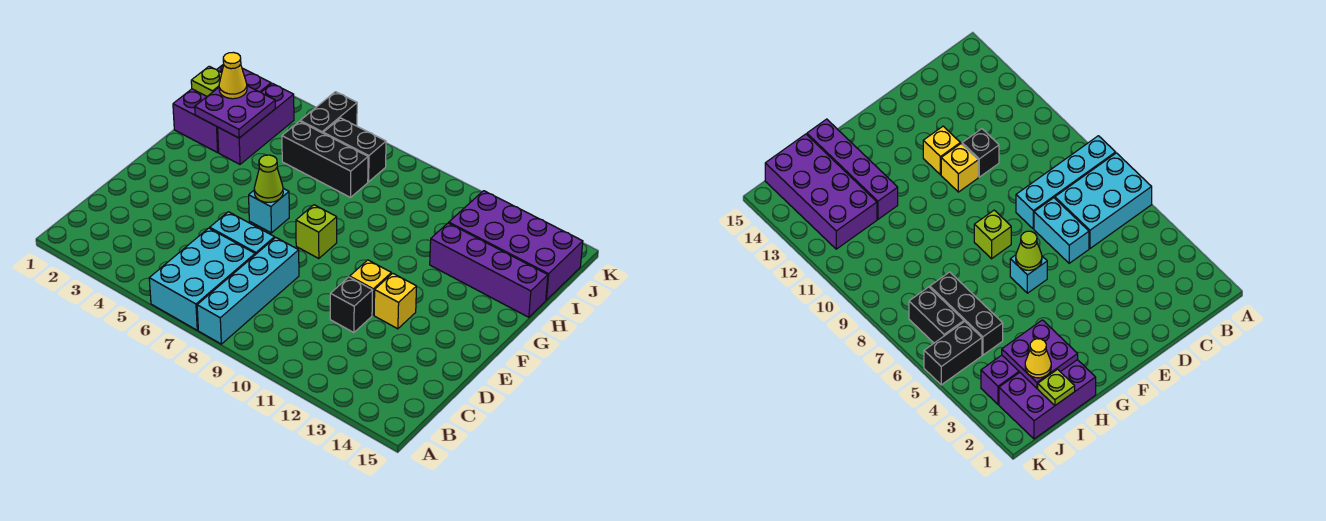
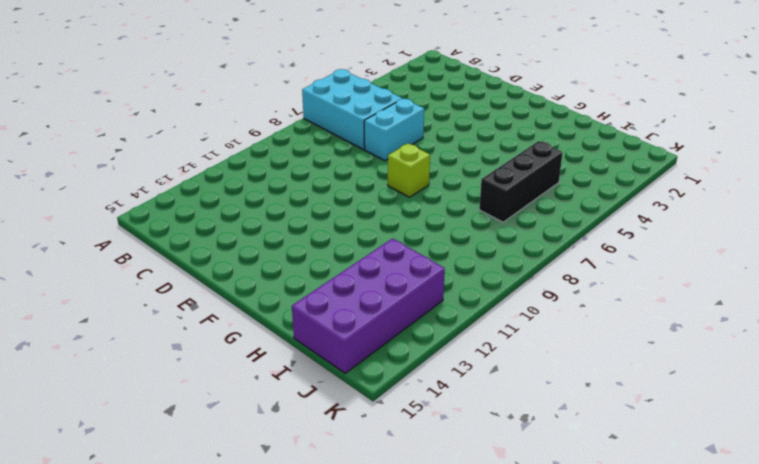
none -> cyan 1x4 brick [197,238,299,344]
none -> black 1x1 brick [330,277,373,333]
none -> yellow 1x1 brick [350,260,391,315]

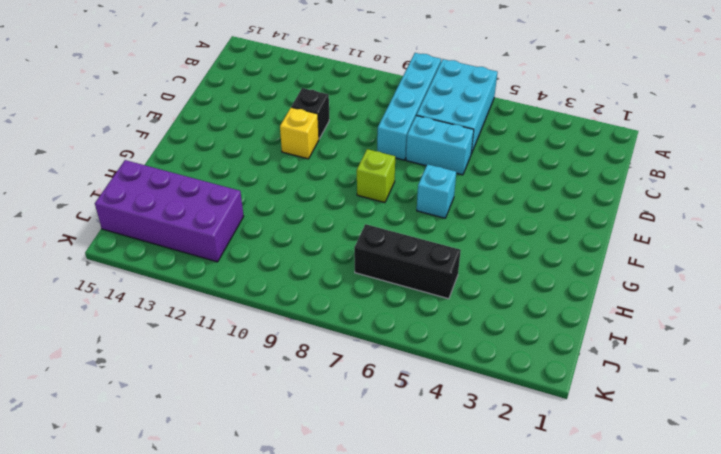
none -> yellow 1x1 brick [374,273,417,329]
none -> purple 2x3 brick [173,64,271,153]
none -> purple 1x3 brick [218,83,294,164]

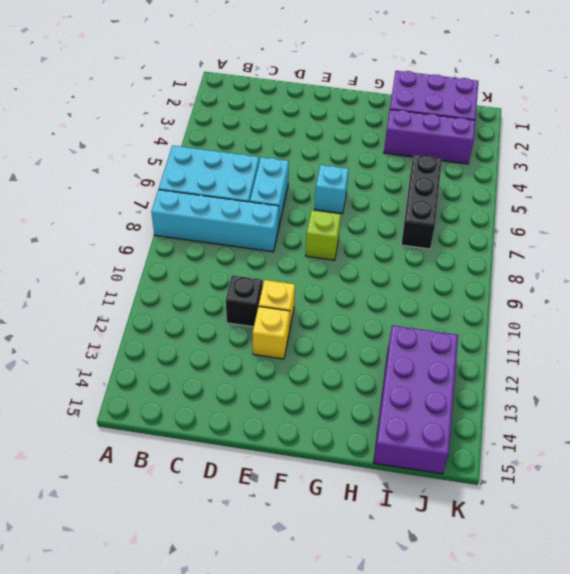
none -> purple 1x4 brick [430,223,548,317]
none -> black 1x2 brick [300,92,357,133]
none -> black 1x2 brick [323,118,386,182]

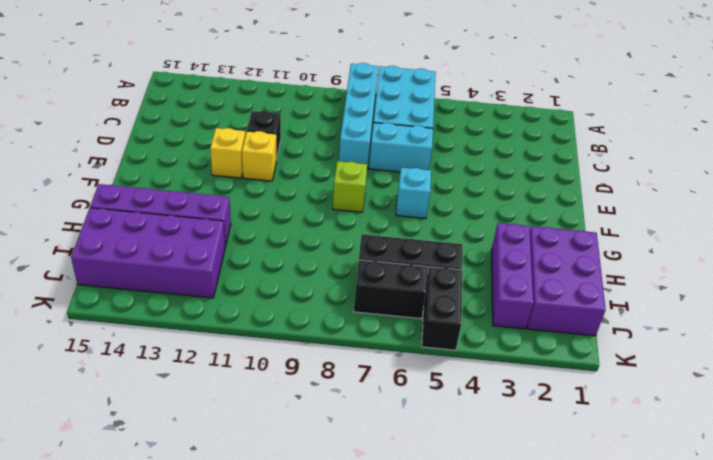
none -> lime 1x1 cone [254,155,283,202]
none -> purple 2x2 plate [195,86,275,138]
none -> lime 1x1 plate [191,66,222,96]

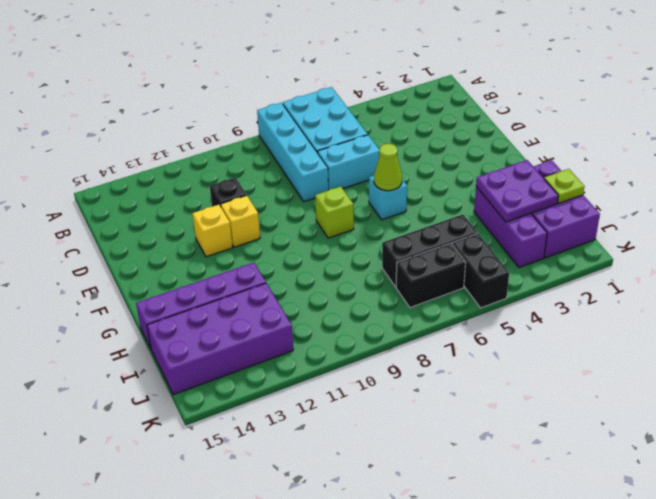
none -> yellow 1x1 cone [219,52,247,99]

